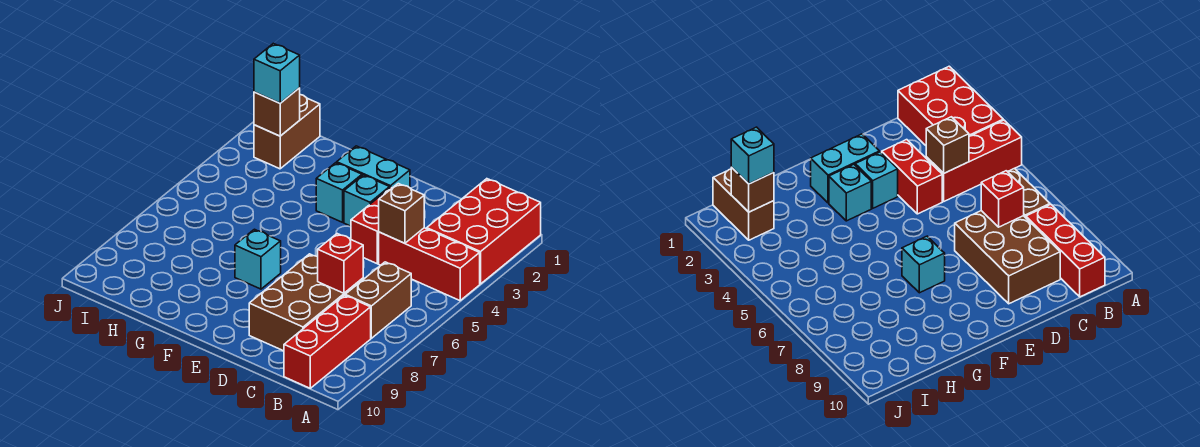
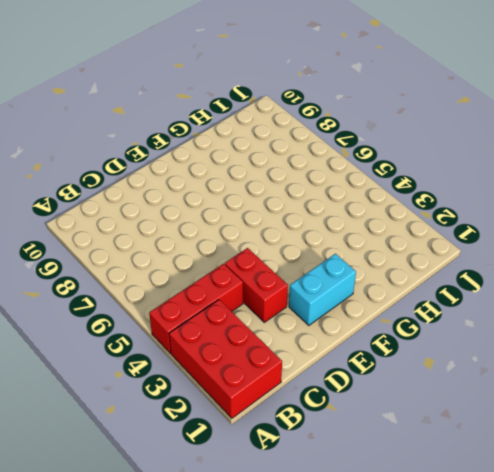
none -> brown 1x2 brick [345,262,411,338]
none -> red 1x3 brick [284,295,371,388]
none -> brown 2x3 brick [249,254,363,351]

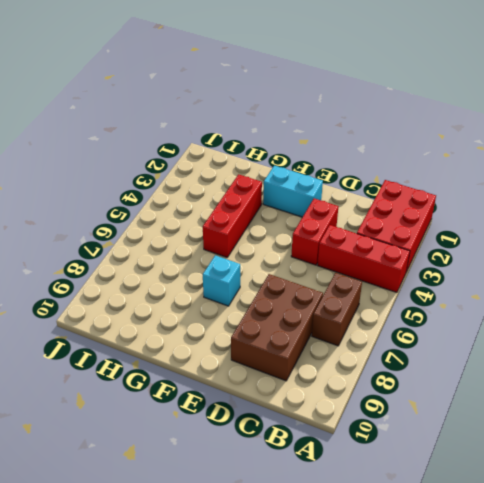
red 1x3 brick [203,174,262,257] -> red 1x3 brick moved to [284,295,371,388]
none -> cyan 1x1 brick [344,175,390,226]
none -> cyan 1x1 brick [316,163,362,222]
none -> brown 1x2 brick [254,95,320,169]

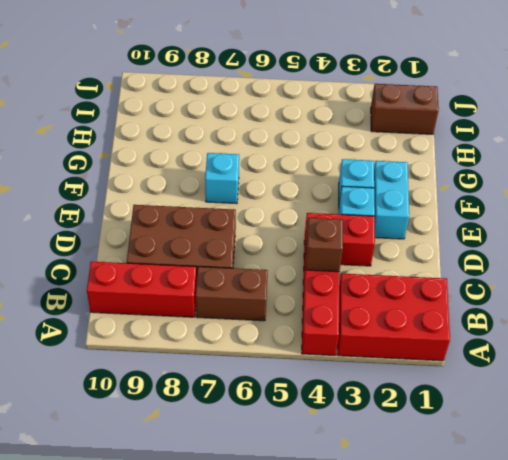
none -> red 1x1 brick [318,234,363,293]
none -> brown 1x1 brick [254,88,300,136]
none -> cyan 1x1 brick [254,43,300,103]

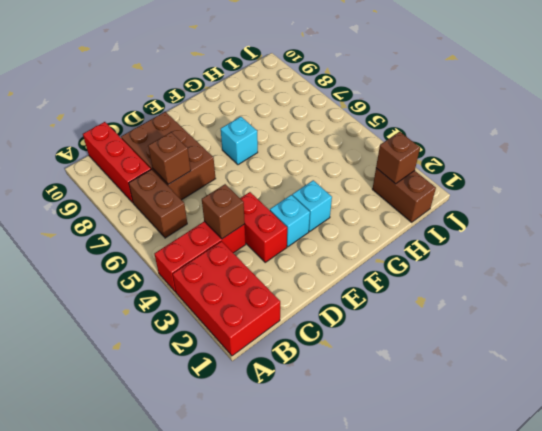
brown 1x1 brick [148,132,191,184] -> red 1x1 brick [318,234,363,293]
none -> cyan 1x2 brick [337,146,410,188]
none -> cyan 1x1 brick [254,43,300,103]

